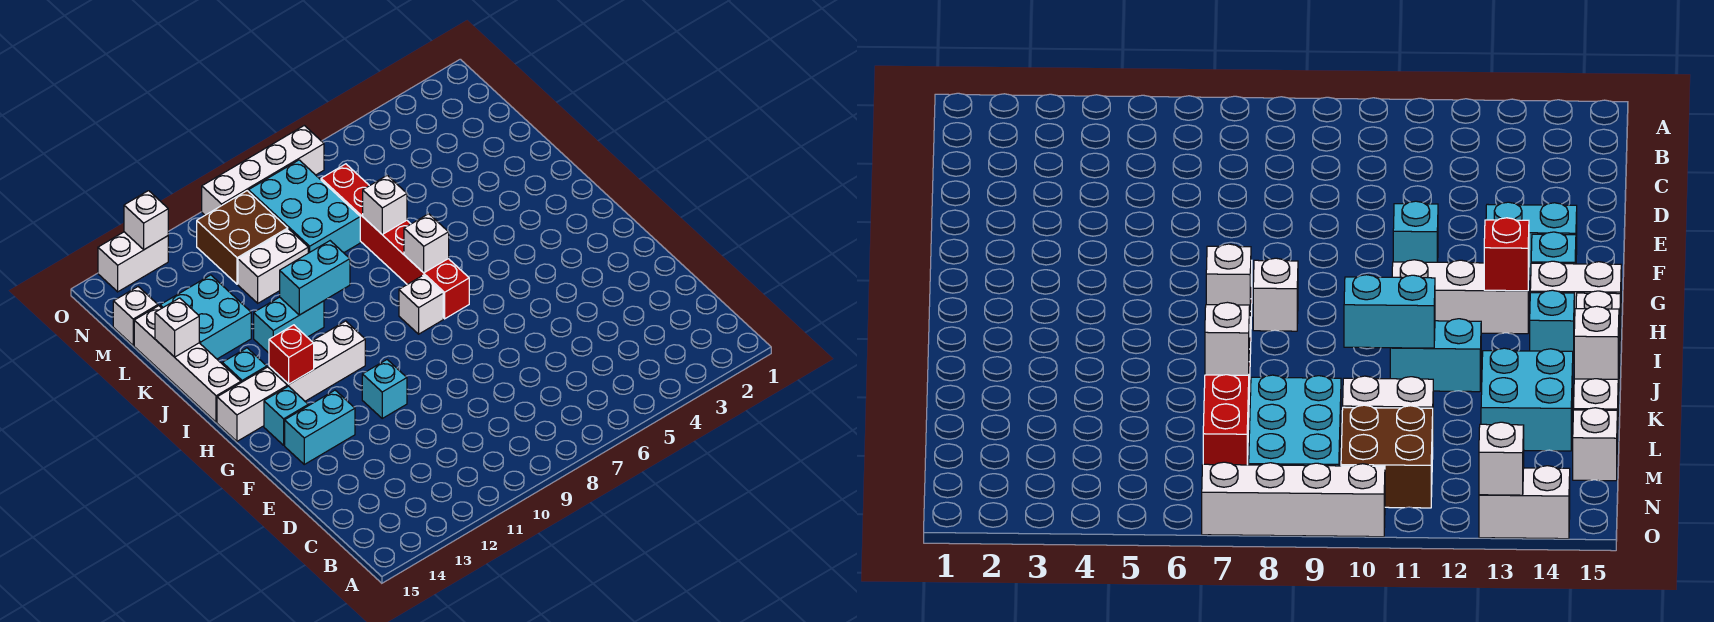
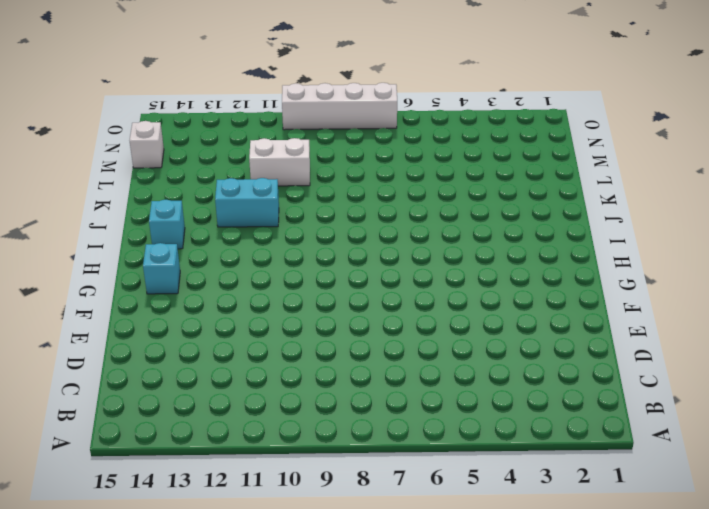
none -> cyan 1x1 brick [362,360,407,418]
none -> cyan 1x2 brick [285,390,355,464]
none -> red 1x6 brick [321,164,469,319]

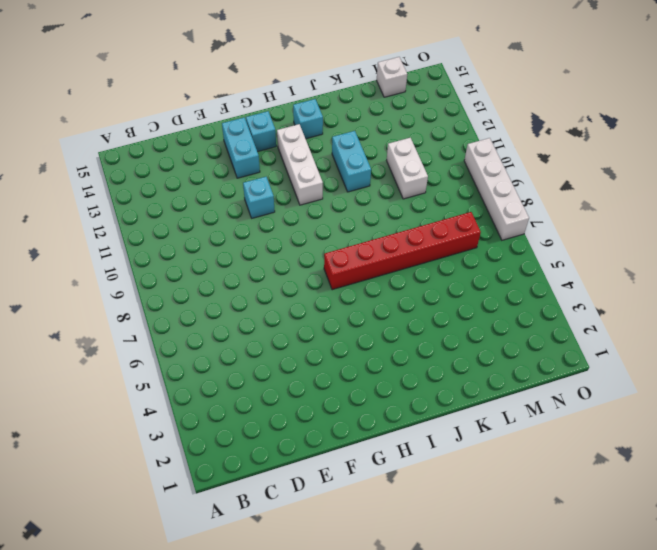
none -> white 1x1 brick [399,275,443,334]
none -> white 1x2 brick [217,367,288,441]
none -> white 1x4 brick [134,306,241,422]

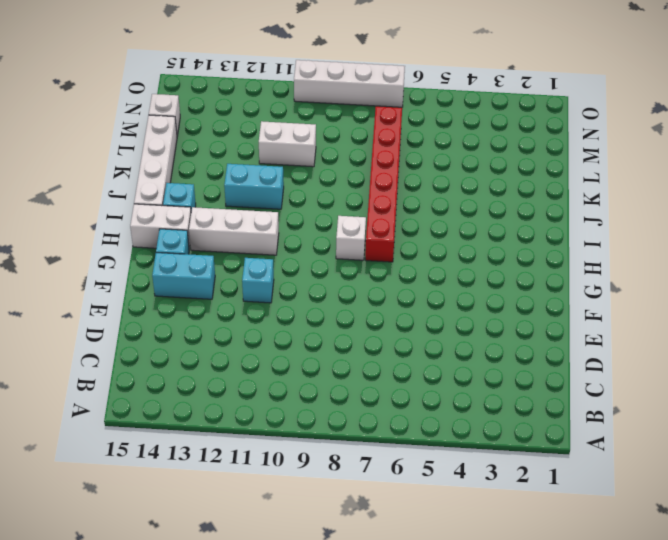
none -> cyan 2x2 brick [160,275,251,359]
none -> cyan 2x3 brick [248,160,360,253]
none -> brown 2x2 brick [197,191,288,284]

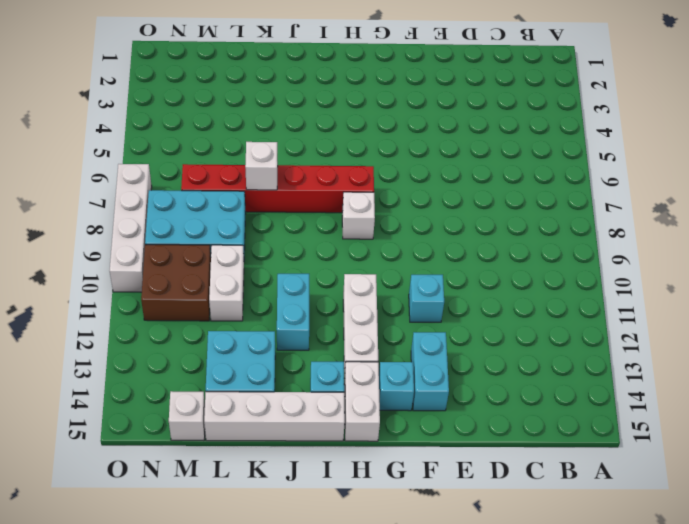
none -> white 1x2 brick [98,232,168,292]
none -> red 1x1 brick [269,325,314,384]
none -> white 1x1 brick [404,214,449,273]

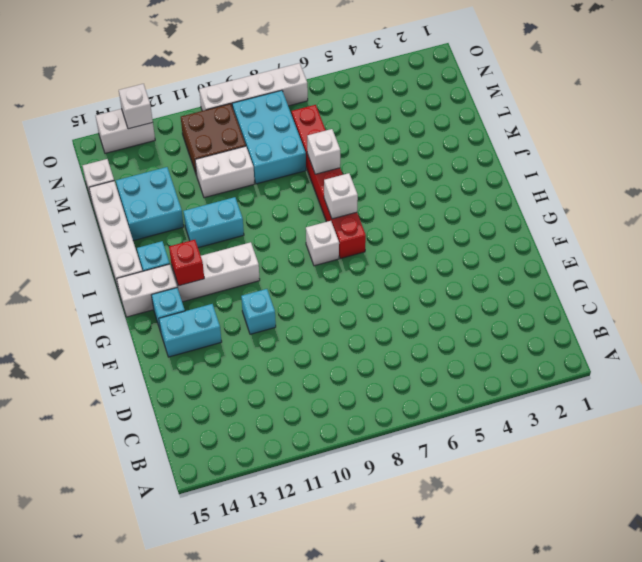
none -> cyan 1x2 brick [280,241,350,315]
none -> white 1x1 brick [155,298,199,357]

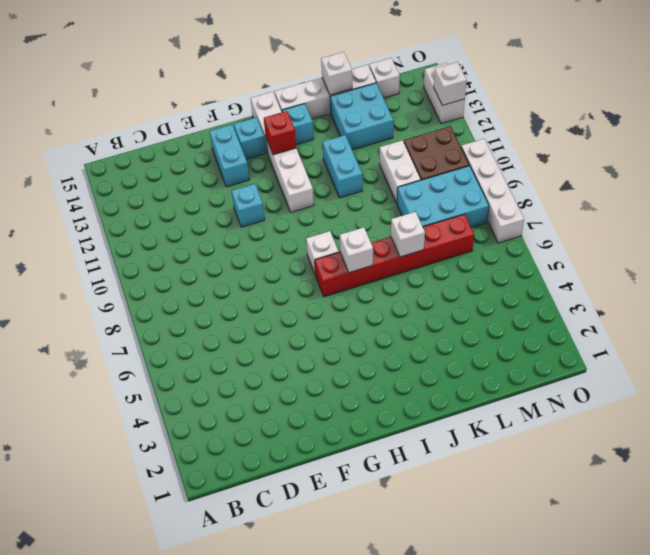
none -> cyan 1x2 brick [280,241,350,315]

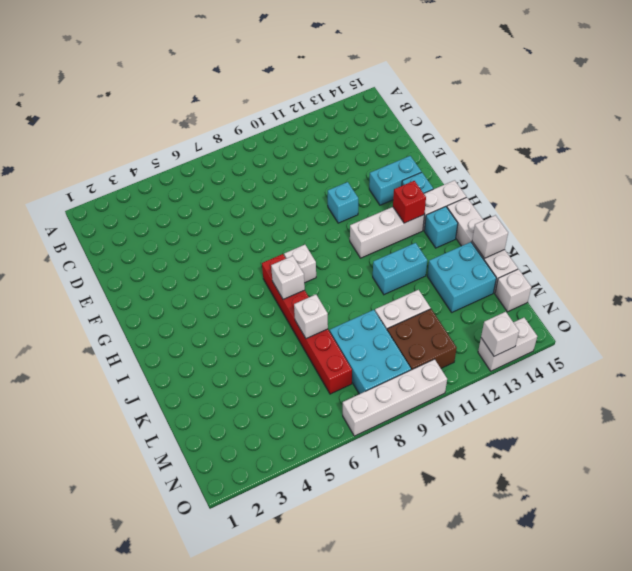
none -> cyan 1x2 brick [280,241,350,315]

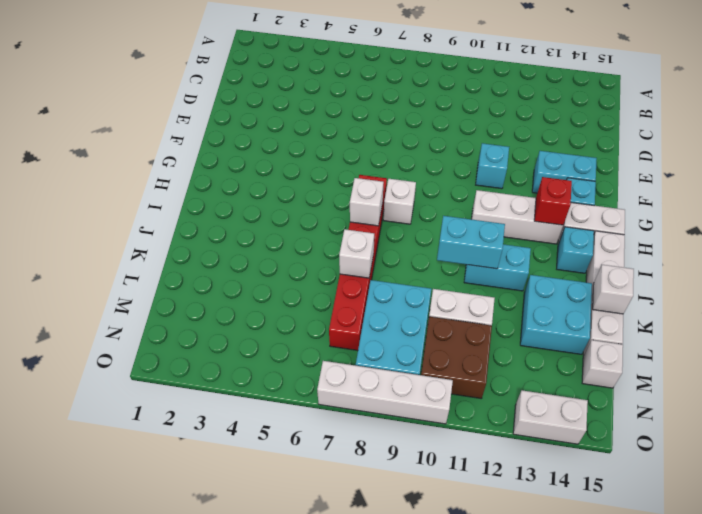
none -> white 1x1 brick [124,191,168,250]

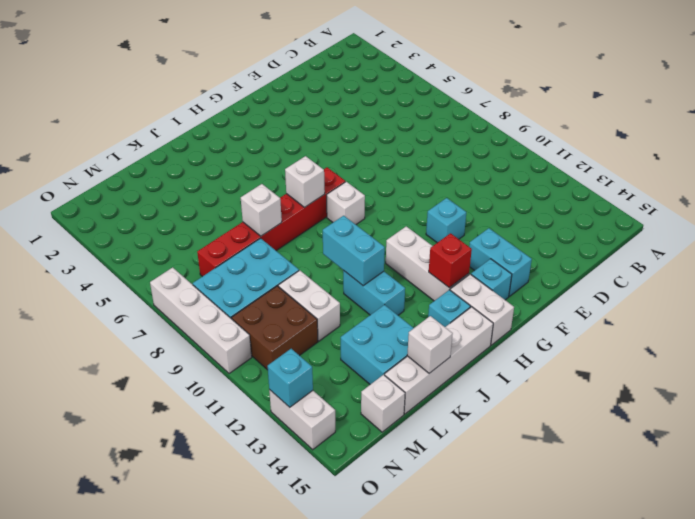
cyan 1x1 brick [268,349,313,407] -> white 1x1 brick [124,191,168,250]

